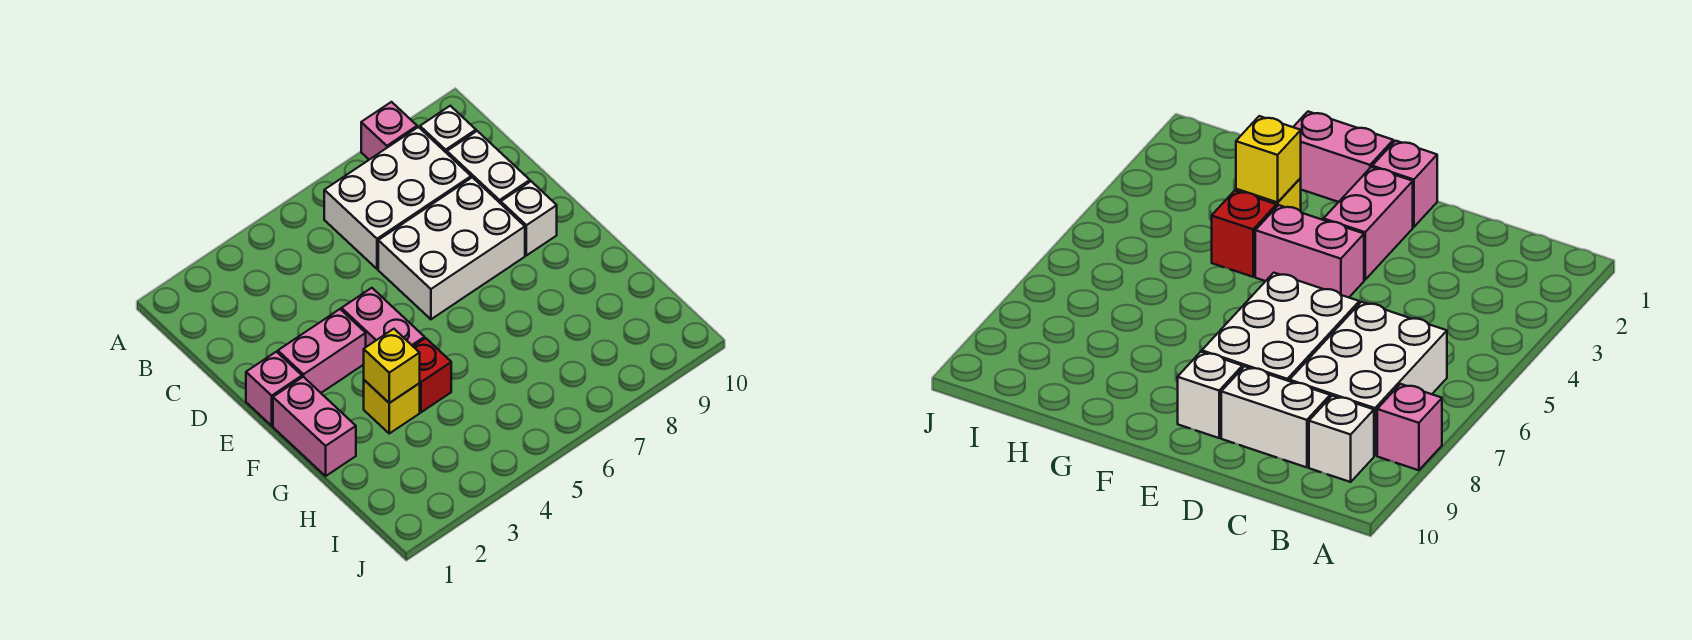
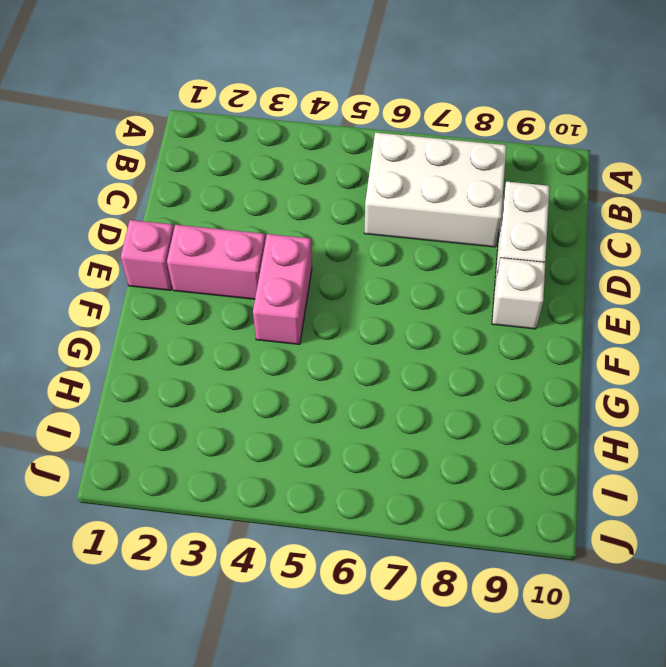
none -> pink 1x1 brick [361,102,417,160]
none -> white 1x1 brick [420,106,476,153]
none -> white 2x3 brick [378,177,525,319]

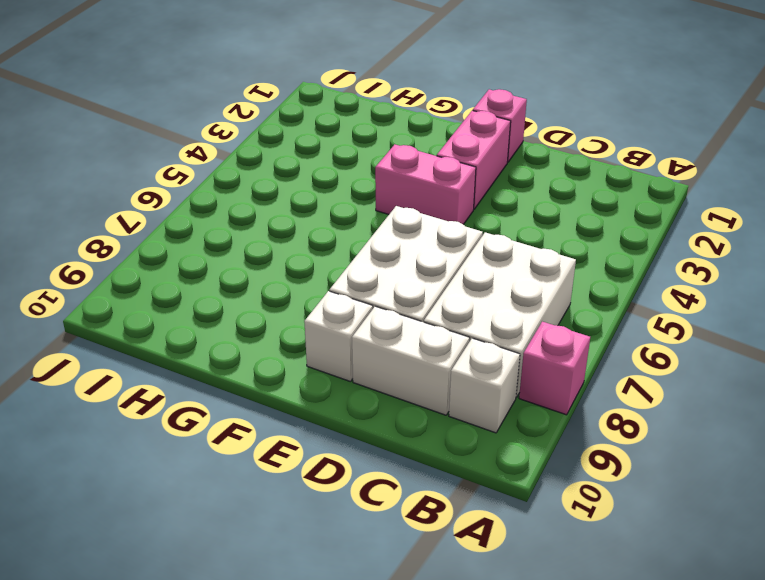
none -> pink 1x2 brick [273,377,356,476]
none -> yellow 1x1 brick [364,380,420,433]
none -> red 1x1 brick [413,338,451,412]

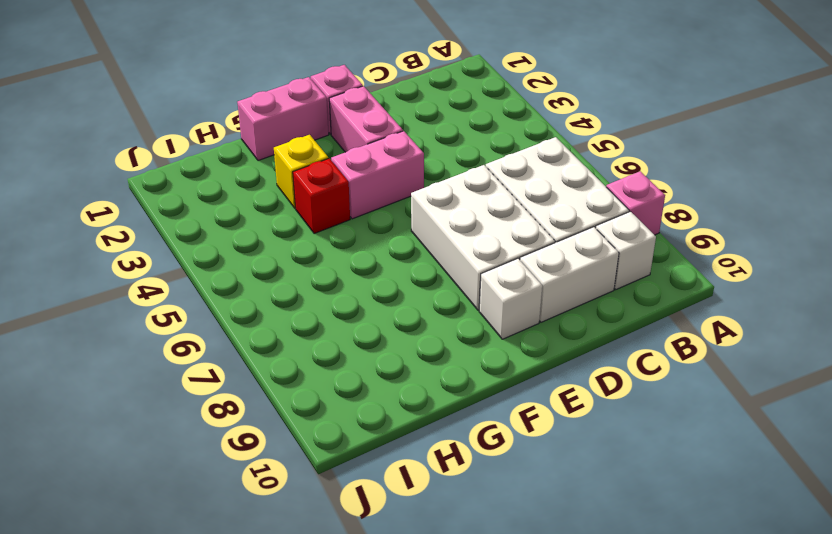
none -> yellow 1x1 brick [364,329,420,403]

